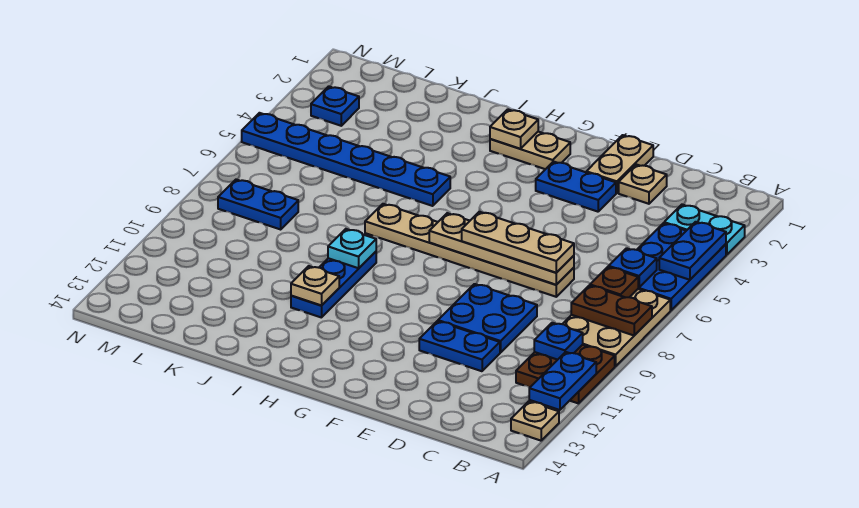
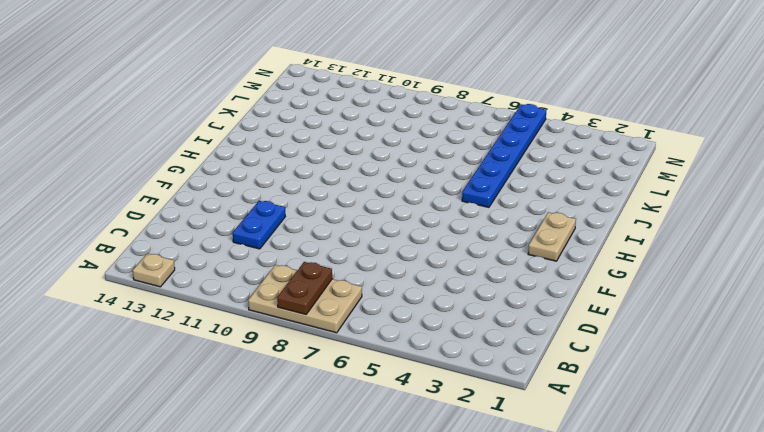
none -> cyan 1x2 plate [664,205,745,255]
none -> blue 2x3 plate [637,223,726,310]
none -> brown 2x2 plate [516,345,615,403]

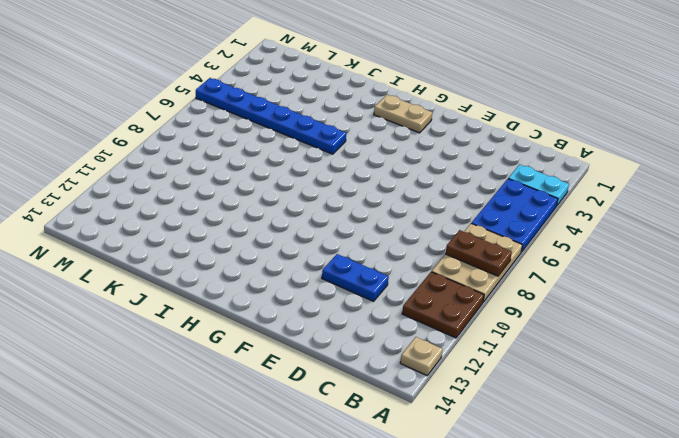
none -> tan 1x1 plate [619,164,667,204]
none -> tan 1x6 plate [365,204,574,297]
none -> blue 2x2 plate [438,284,537,353]

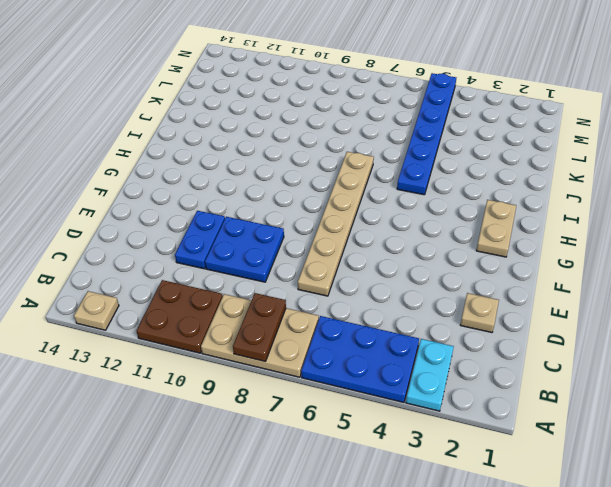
none -> tan 1x2 plate [586,135,653,193]
none -> blue 1x2 plate [536,162,616,212]
none -> blue 1x3 plate [291,252,376,318]

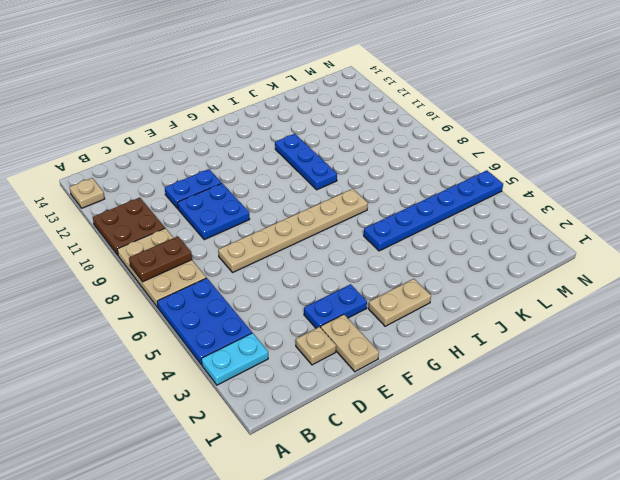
none -> blue 1x2 plate [218,180,298,229]
none -> blue 1x1 plate [311,86,359,126]
none -> blue 1x2 plate [659,222,726,280]

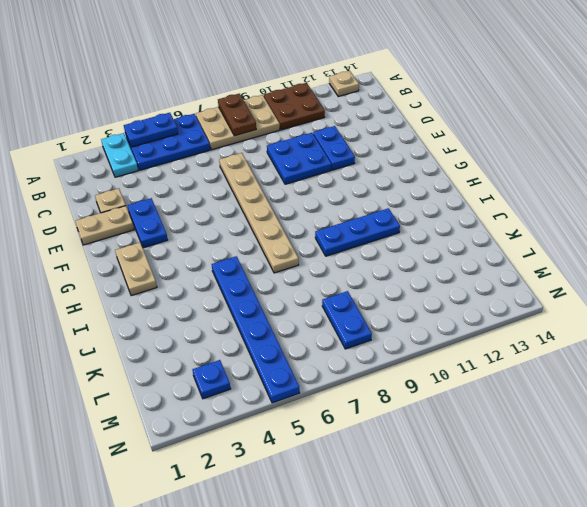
none -> blue 1x2 plate [529,352,596,410]
none -> blue 1x1 plate [609,248,657,288]
none -> brown 1x1 plate [590,267,638,297]

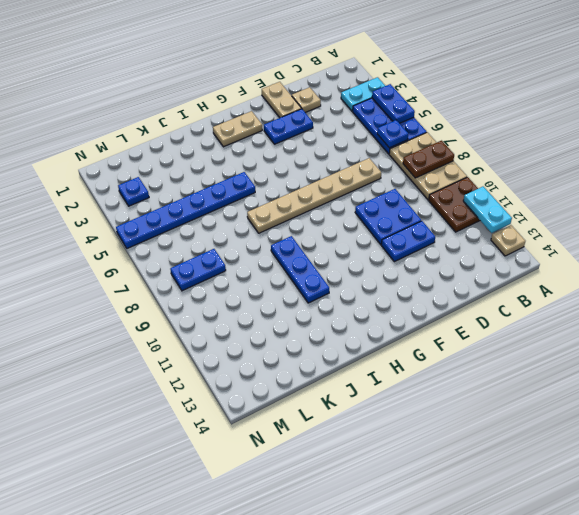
cyan 1x2 plate [463,187,512,233] -> blue 1x2 plate [529,352,596,410]
none -> brown 1x1 plate [590,267,638,297]
none -> blue 1x1 plate [534,323,583,360]
none -> tan 1x4 plate [429,213,574,285]

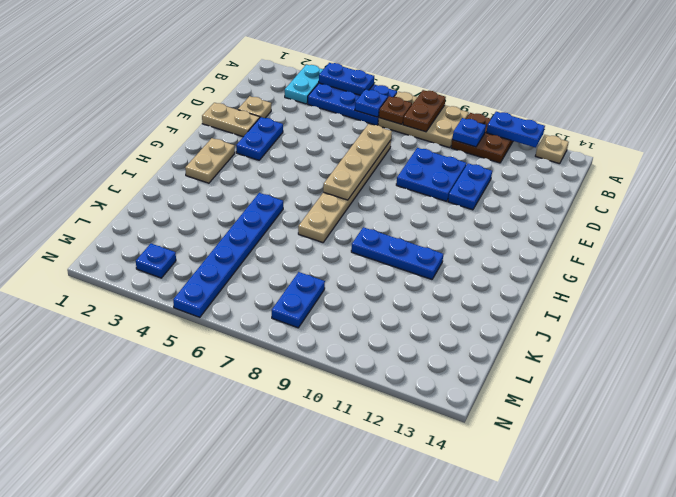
none -> tan 1x1 plate [490,109,538,149]
none -> cyan 1x1 plate [328,229,376,268]
none -> tan 1x1 plate [291,266,339,305]

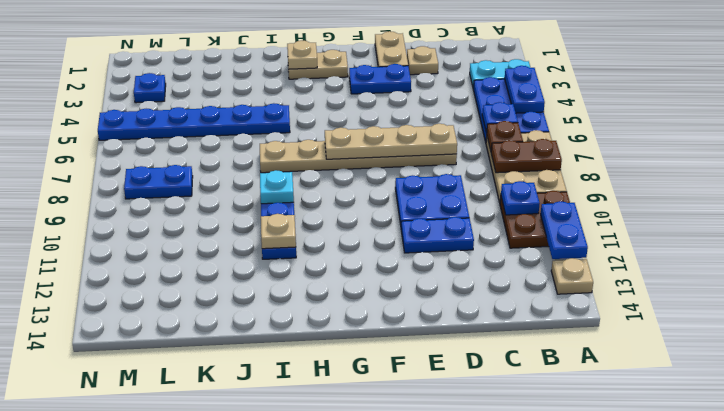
none -> tan 1x3 plate [462,212,574,273]

